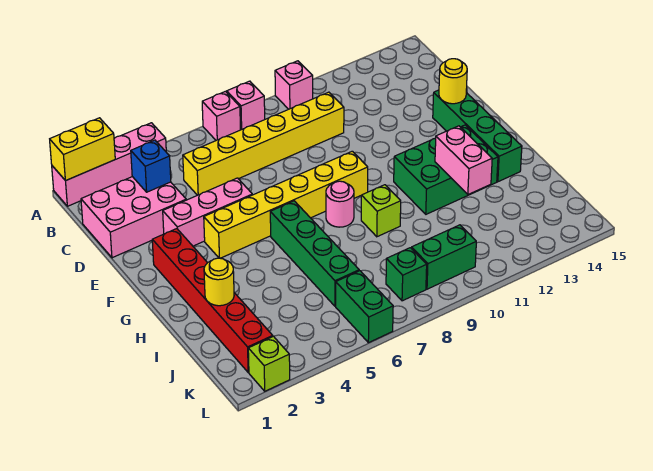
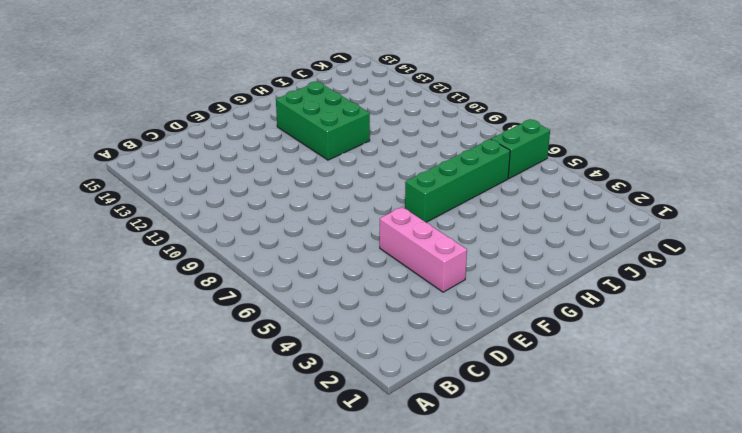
none -> pink 1x4 brick [52,123,166,206]
none -> pink 1x1 brick [202,91,241,140]
none -> pink 1x1 brick [227,81,265,130]

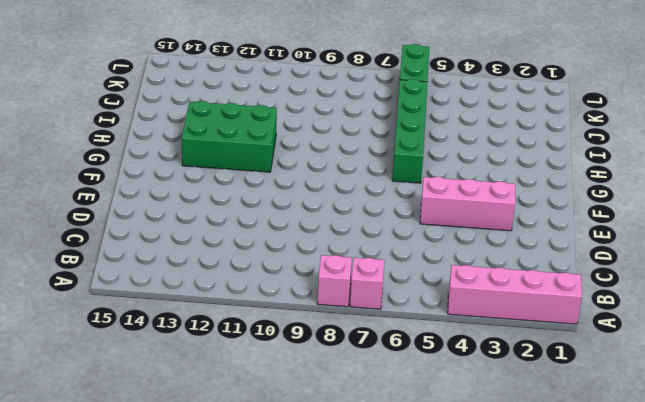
none -> pink 1x1 brick [275,61,313,109]
none -> pink 2x3 brick [81,177,186,258]
none -> yellow 1x6 brick [183,92,344,195]

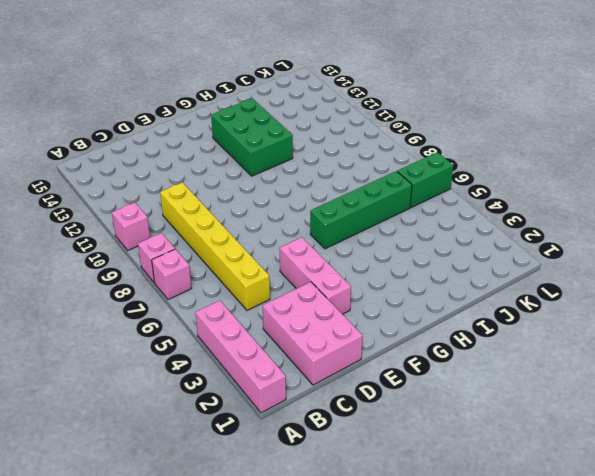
none -> green 1x4 brick [433,90,522,182]
none -> red 1x6 brick [152,229,273,372]
none -> yellow 1x6 brick [204,151,368,258]

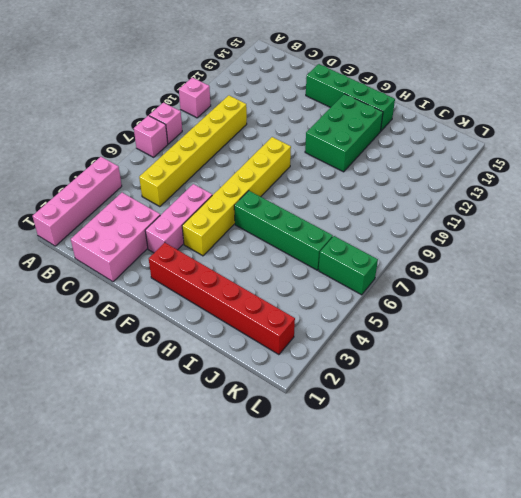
none -> pink 1x1 round brick [326,181,354,227]
none -> lime 1x1 brick [361,185,401,237]
none -> green 1x1 brick [386,248,427,301]

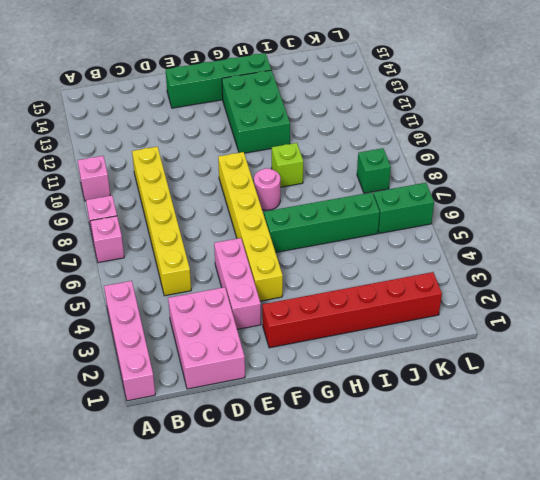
none -> green 1x2 brick [412,225,476,289]
none -> lime 1x1 brick [248,336,290,391]
none -> yellow 1x2 brick [50,118,115,181]

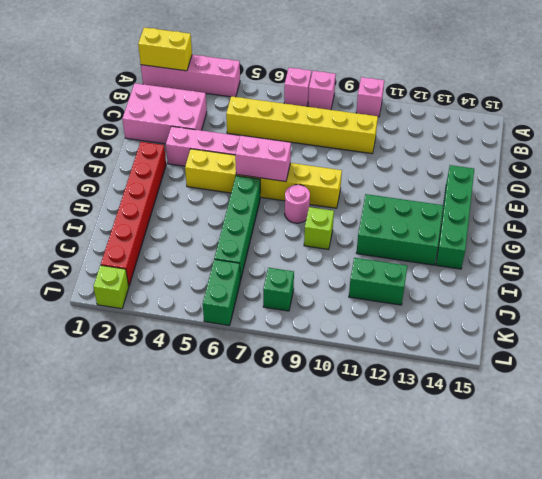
pink 1x2 brick [235,135,291,182] -> pink 1x2 brick turned to [435,126,492,194]
green 1x2 brick [349,258,407,305] -> green 1x2 brick moved to [412,225,476,289]
none -> blue 1x1 brick [131,140,171,192]
none -> yellow 1x1 round brick [439,59,467,104]
none -> yellow 1x1 round brick [204,258,234,306]

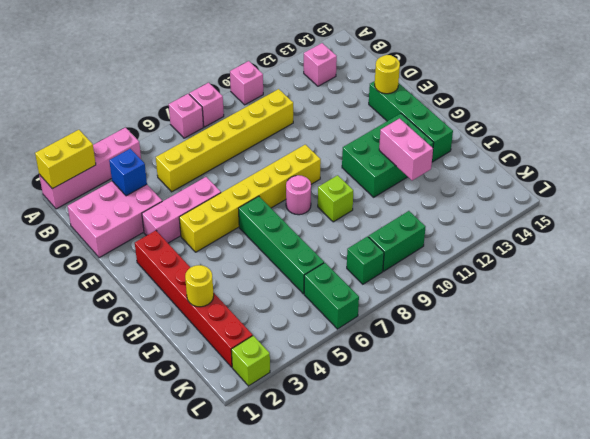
pink 1x1 brick [304,43,337,86] -> none

